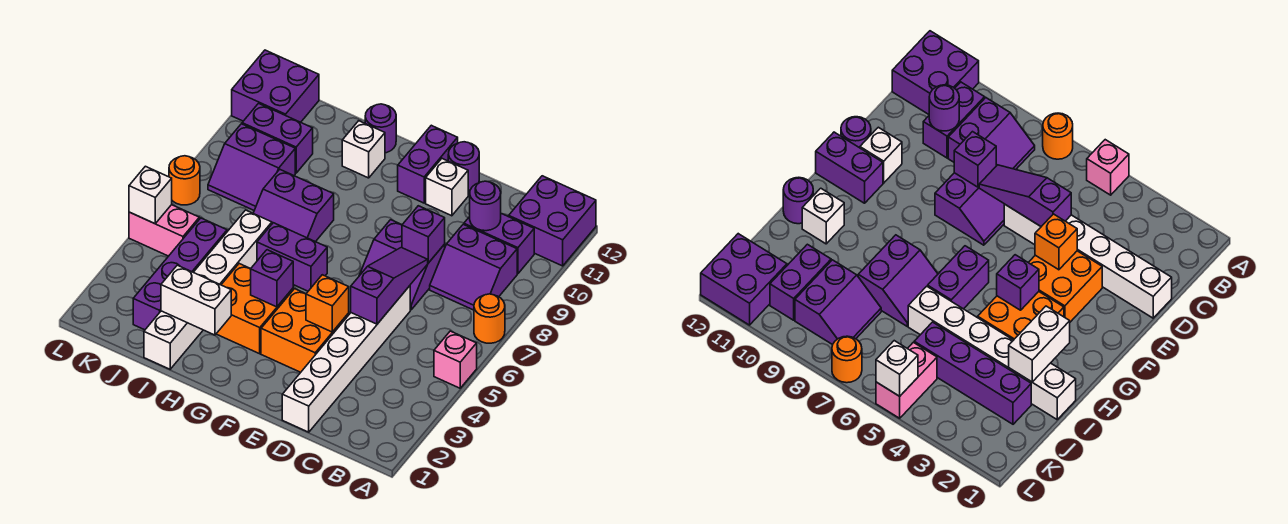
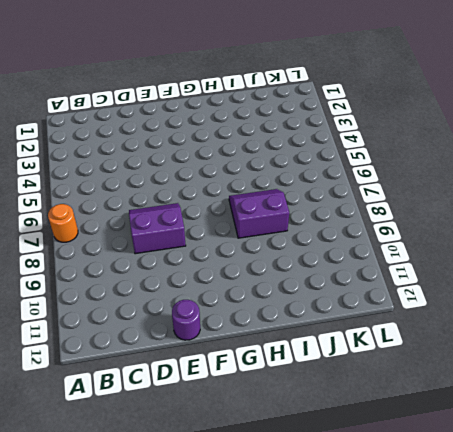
none -> pink 1x1 brick [434,331,477,388]
none -> purple 2x2 brick [509,176,596,266]
none -> purple 2x2 slope [430,224,517,310]
none -> purple 1x2 brick [464,214,534,274]

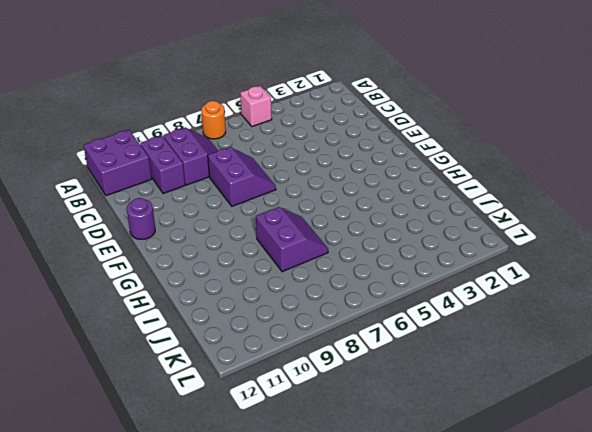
none -> white 1x6 brick [282,286,410,432]
none -> orange 2x2 brick [261,289,349,372]
none -> white 1x1 brick [426,159,468,216]
none -> purple 1x2 brick [398,125,458,203]

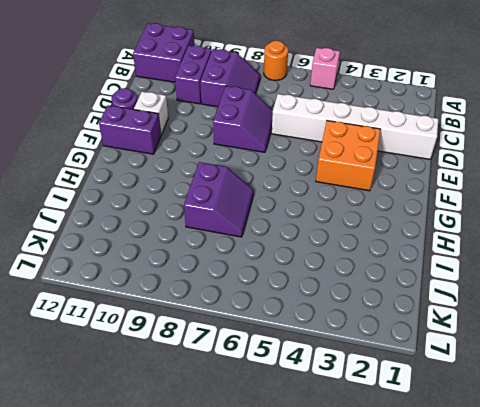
none -> orange 2x2 brick [217,264,293,354]
none -> purple 1x2 brick [257,223,327,291]
none -> white 1x1 brick [342,121,385,178]
none -> purple 1x1 round brick [365,104,396,153]

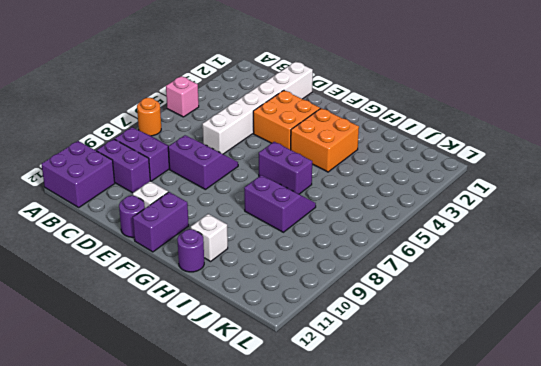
none -> white 1x6 brick [144,210,272,369]
none -> purple 1x4 brick [133,218,227,330]
none -> purple 2x2 slope [208,124,295,210]
none -> purple 1x2 brick [242,103,313,173]

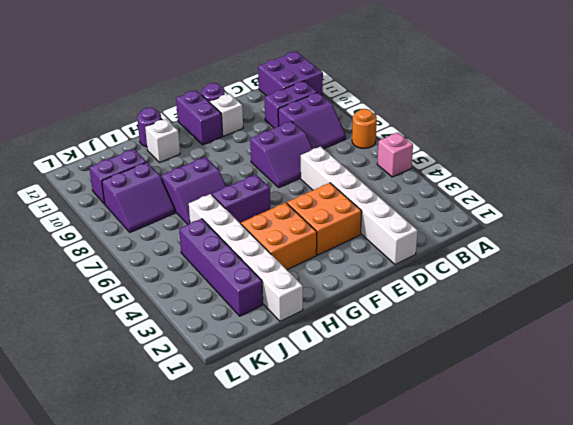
none -> pink 1x2 brick [129,205,199,256]
none -> purple 2x2 brick [232,50,319,122]
none -> orange 1x1 round brick [169,156,200,205]
none -> purple 1x1 round brick [470,181,501,231]

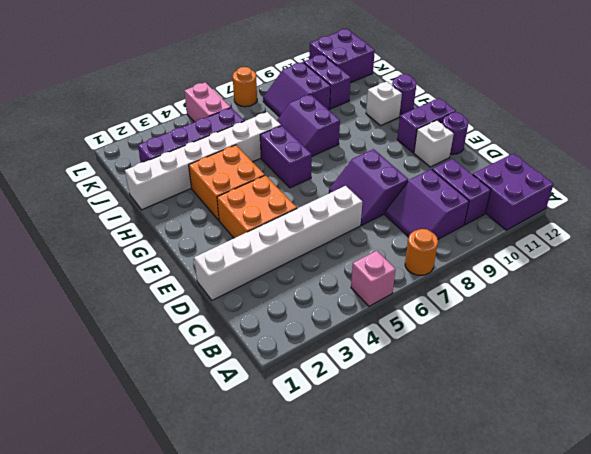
none -> purple 1x1 round brick [470,181,501,231]
none -> purple 1x3 slope [351,247,428,324]
none -> purple 1x1 brick [402,206,445,263]
none -> orange 1x1 brick [306,275,349,332]

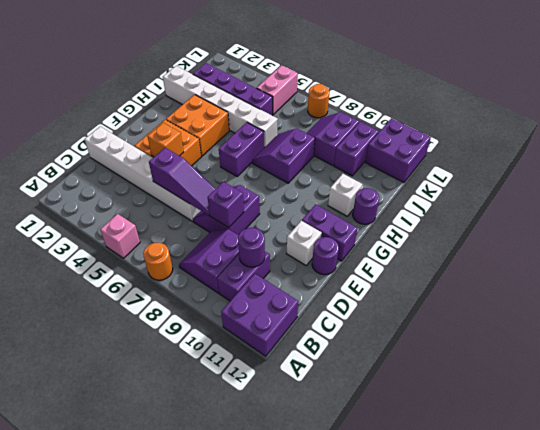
none -> purple 1x1 brick [251,250,293,307]
none -> white 1x2 brick [161,265,231,335]
none -> white 1x1 brick [129,166,172,224]

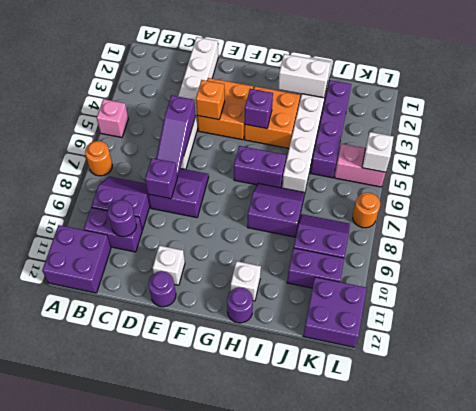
none -> purple 1x2 brick [398,125,458,203]

